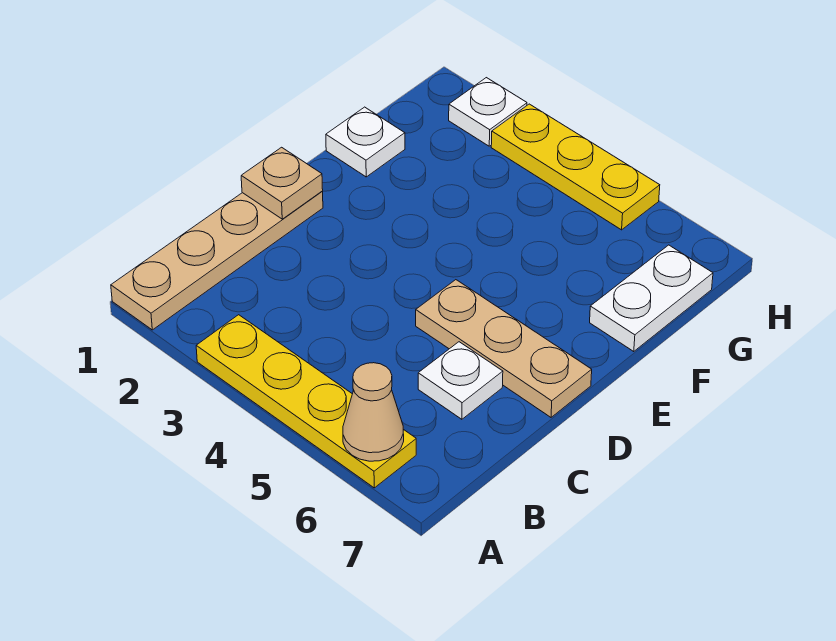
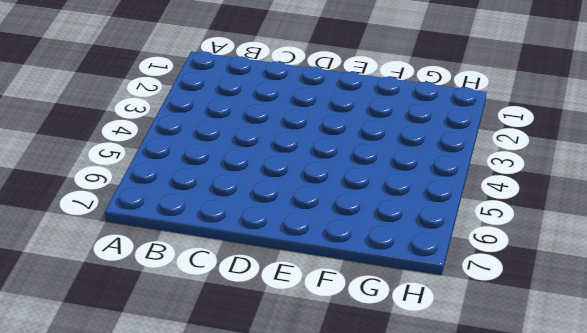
none -> tan 1x4 plate [111,191,323,330]
none -> yellow 1x4 plate [196,315,416,488]

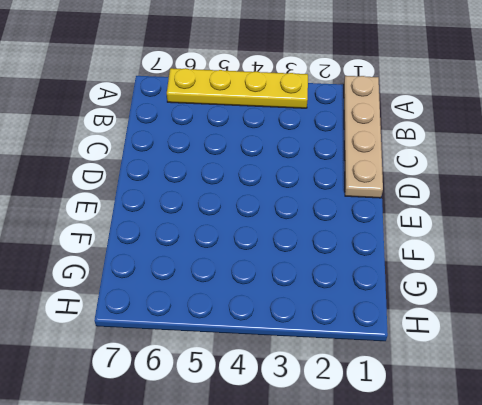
none -> white 1x1 plate [418,342,503,419]
none -> tan 1x3 plate [416,280,592,417]

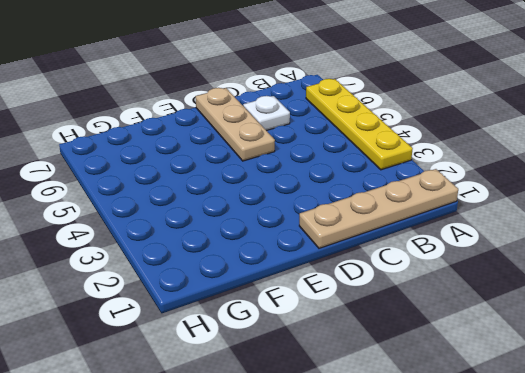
none -> white 1x1 plate [326,107,405,177]
none -> white 1x2 plate [590,245,713,352]

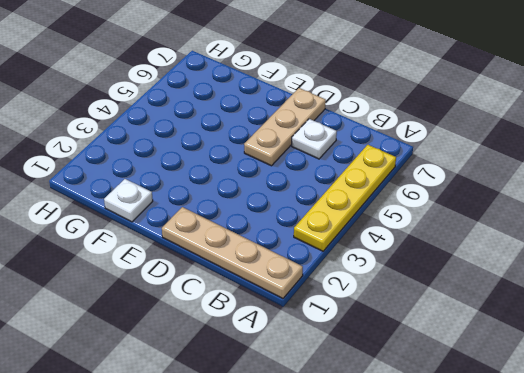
none -> white 1x2 plate [590,245,713,352]
none -> white 1x1 plate [449,78,527,146]

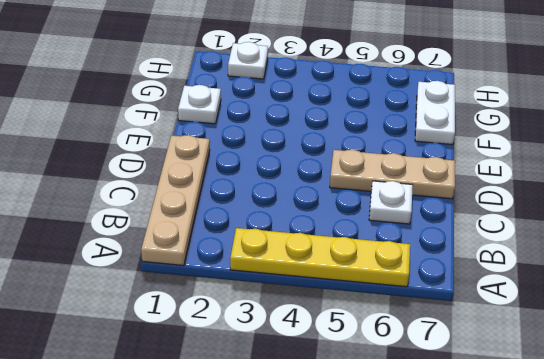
none -> yellow 1x3 plate [491,104,660,230]
none -> tan 1x1 cone [343,363,404,461]

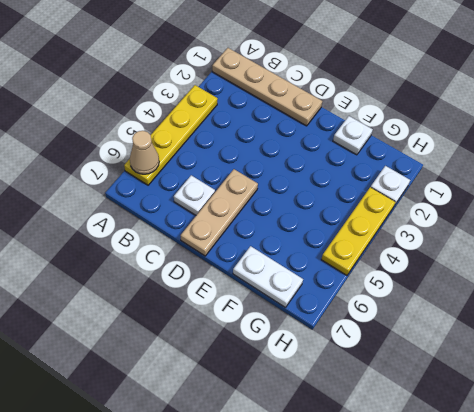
none -> tan 1x1 plate [241,147,323,219]

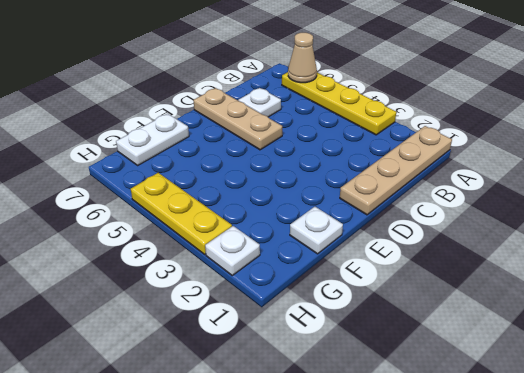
none -> tan 1x1 plate [241,147,323,219]

